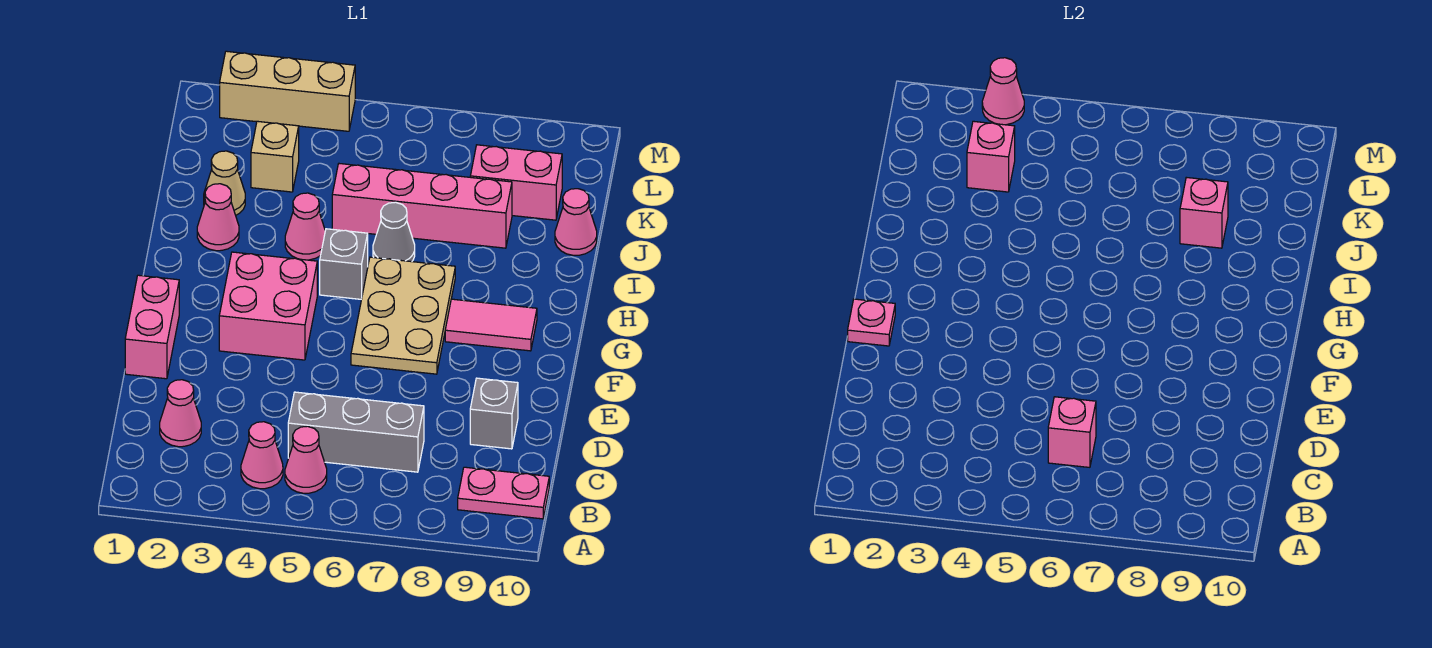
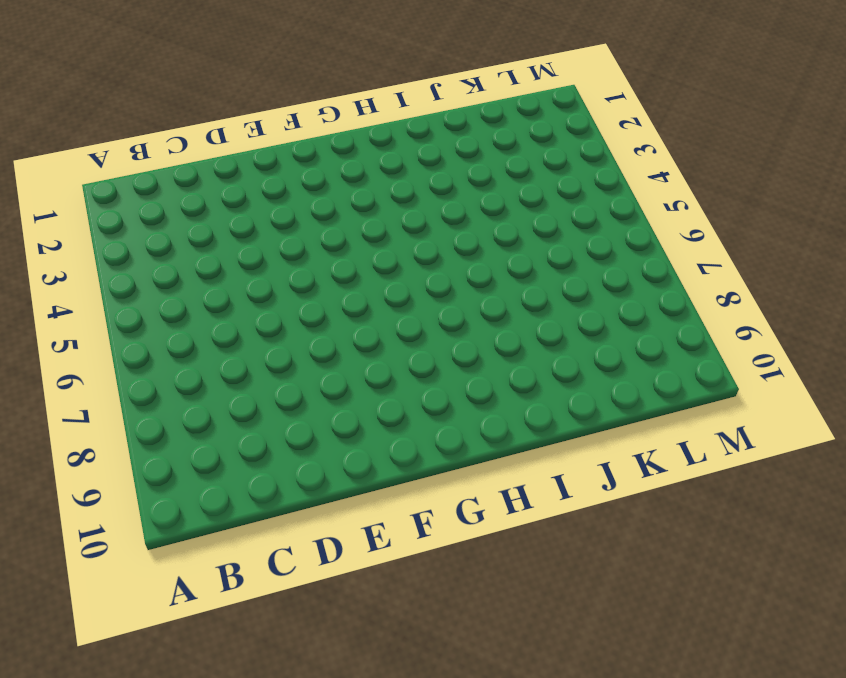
none -> pink 1x1 cone [241,422,283,489]
none -> pink 1x1 cone [285,426,327,493]
none -> pink 1x2 plate [458,467,549,519]

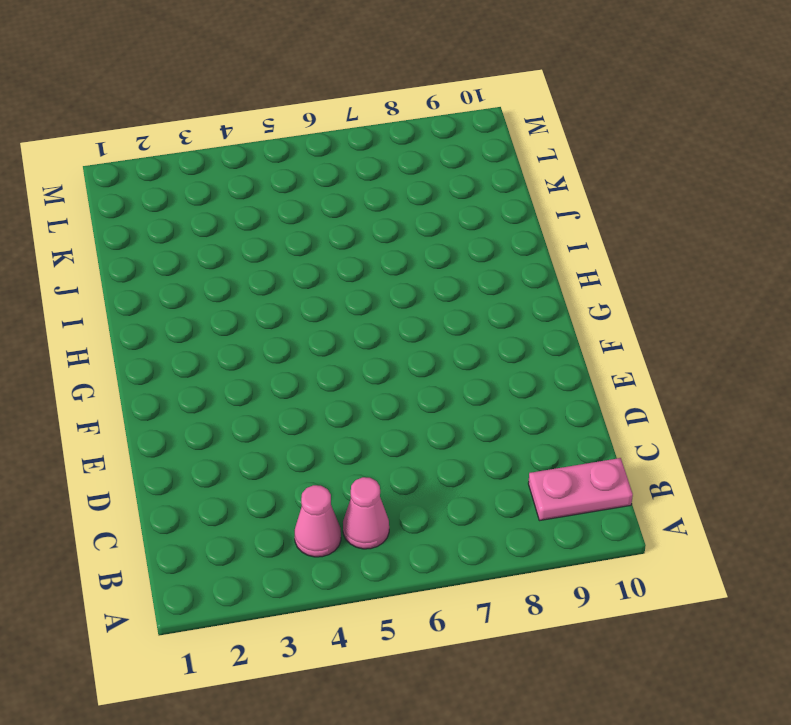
none -> pink 1x1 cone [160,380,201,447]
none -> grey 1x3 brick [288,392,424,472]
none -> grey 1x1 brick [470,378,518,449]

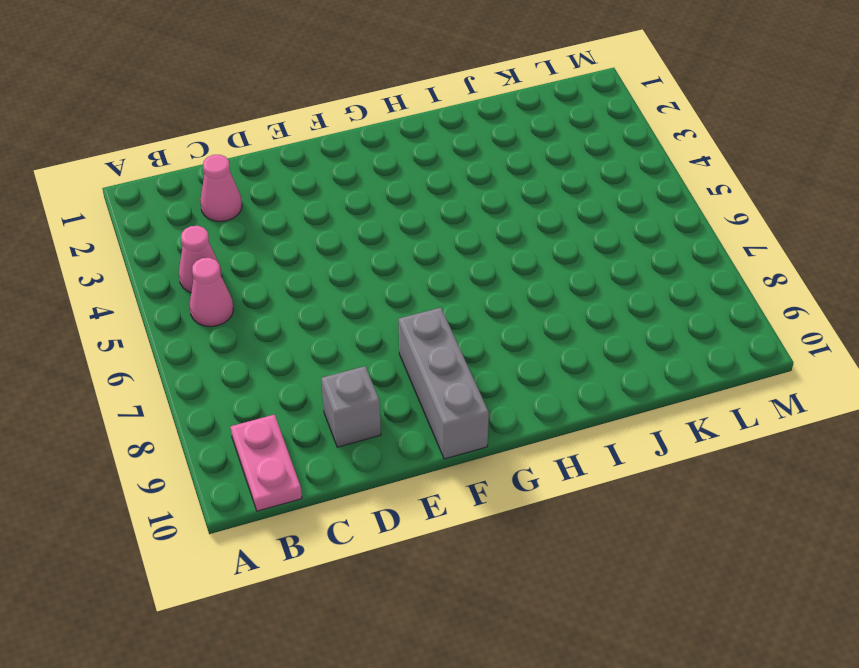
grey 1x3 brick [399,308,489,459] -> grey 1x3 brick moved to [288,392,424,472]
none -> pink 1x2 brick [125,275,179,379]
none -> pink 2x2 brick [219,252,317,360]
none -> tan 2x3 plate [351,257,455,374]

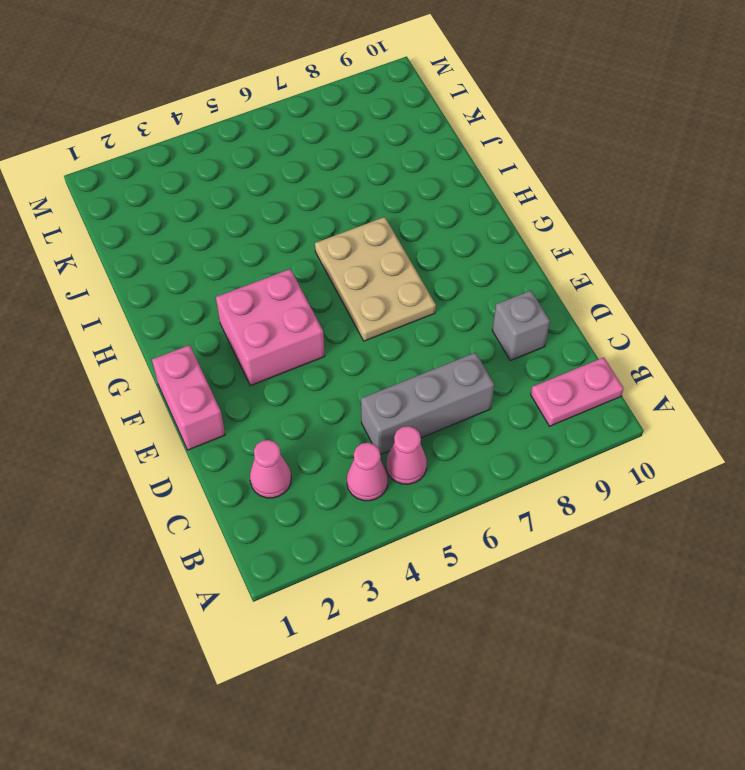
none -> pink 1x2 tile [445,299,537,351]
none -> grey 1x1 brick [320,229,368,299]
none -> pink 1x1 cone [197,184,239,251]

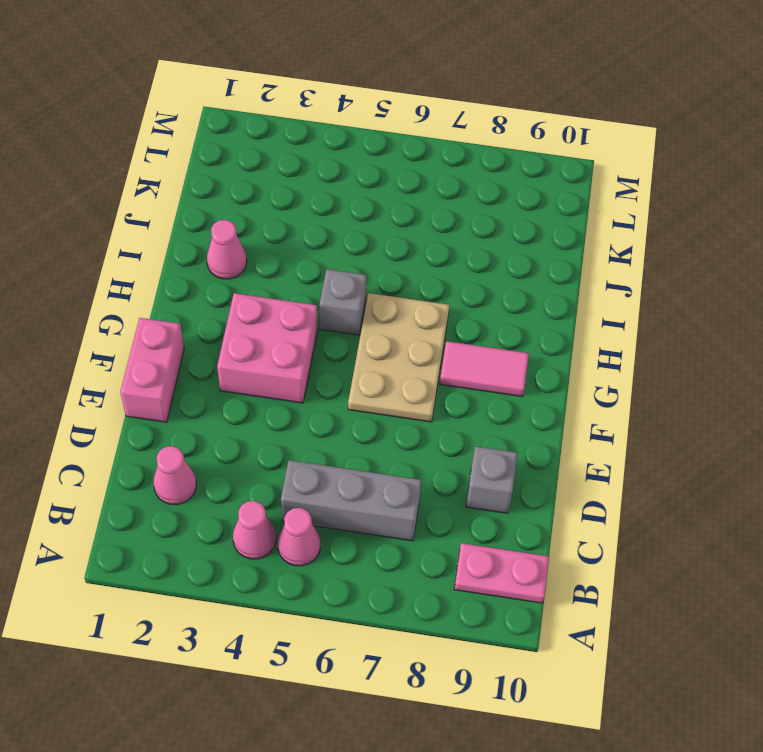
none -> pink 1x1 cone [285,193,325,260]
none -> grey 1x1 cone [373,202,415,262]
none -> tan 1x1 cone [204,151,245,215]

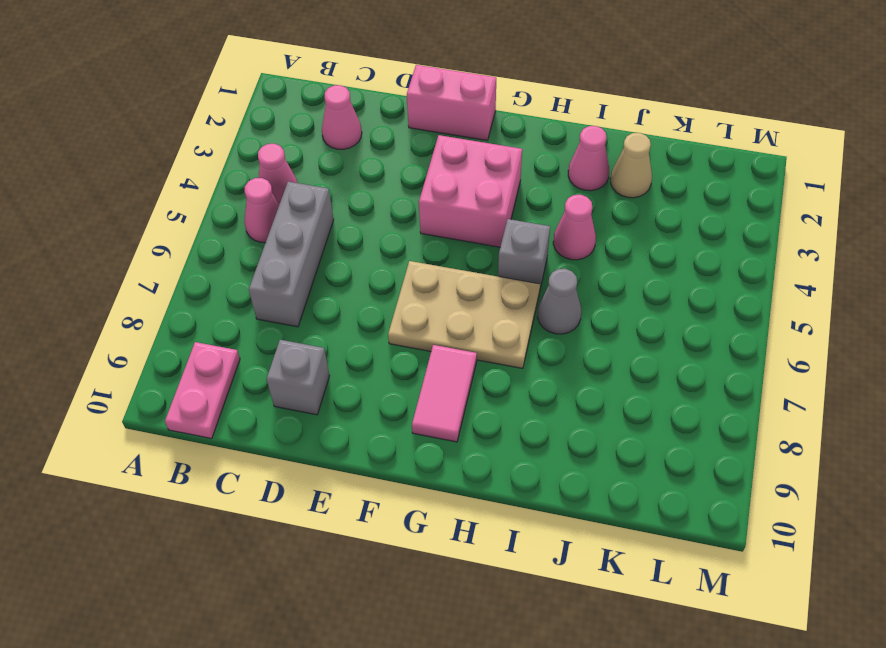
none -> pink 1x4 brick [332,164,512,248]
none -> pink 1x1 cone [555,189,597,255]
none -> tan 1x1 brick [251,121,299,192]

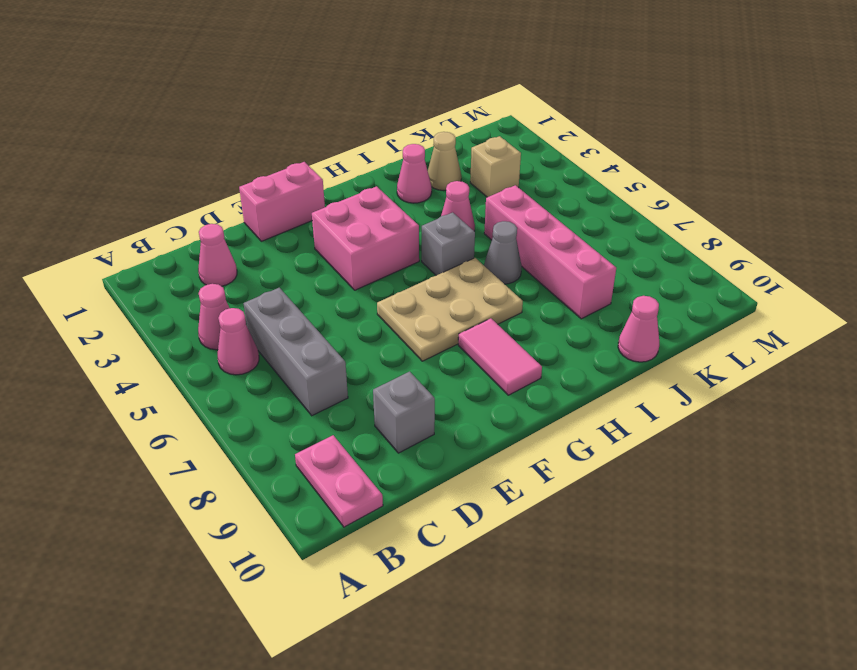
none -> pink 1x2 brick [470,145,562,220]
none -> tan 1x3 brick [220,51,355,131]
none -> pink 1x1 brick [1048,397,1096,467]

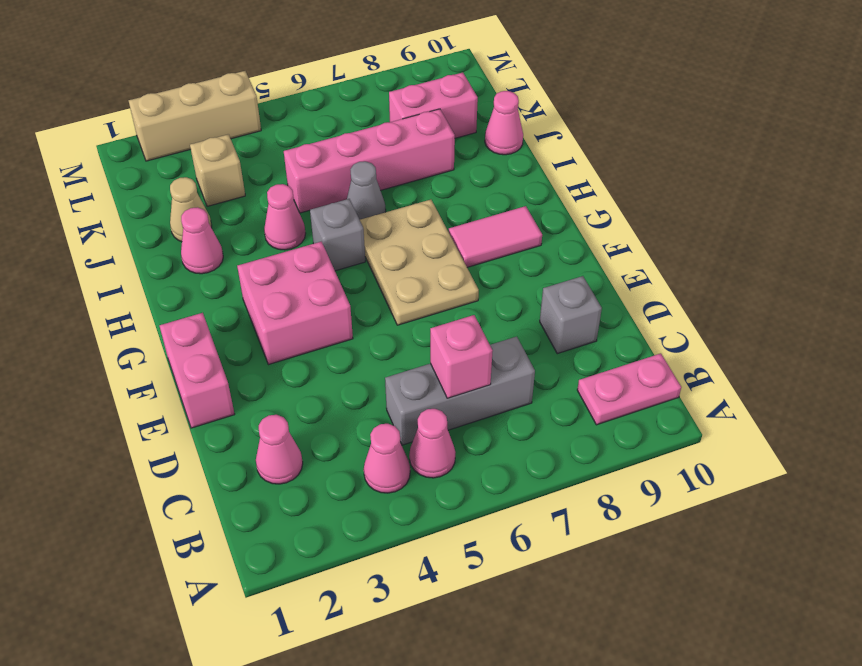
none -> pink 1x1 plate [848,299,895,346]
none -> pink 1x1 brick [1180,177,1228,248]
none -> pink 1x1 brick [967,121,1015,192]

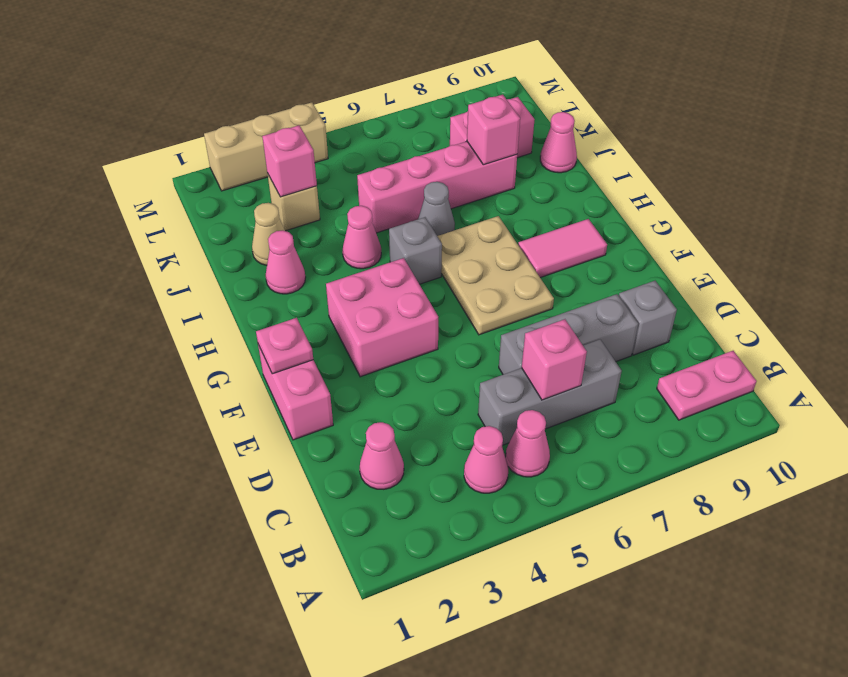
grey 1x3 brick [499,294,638,375] -> none
none -> pink 1x1 cone [982,58,1024,125]

